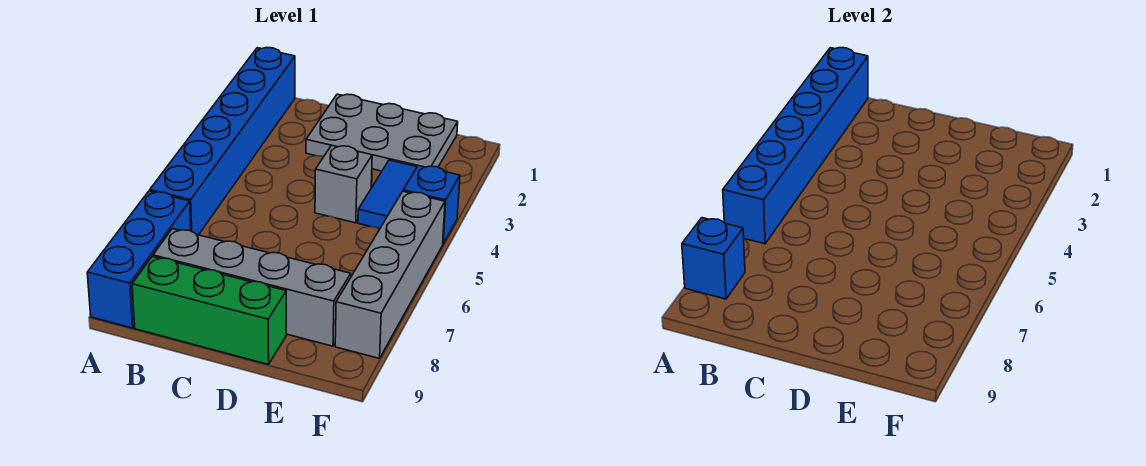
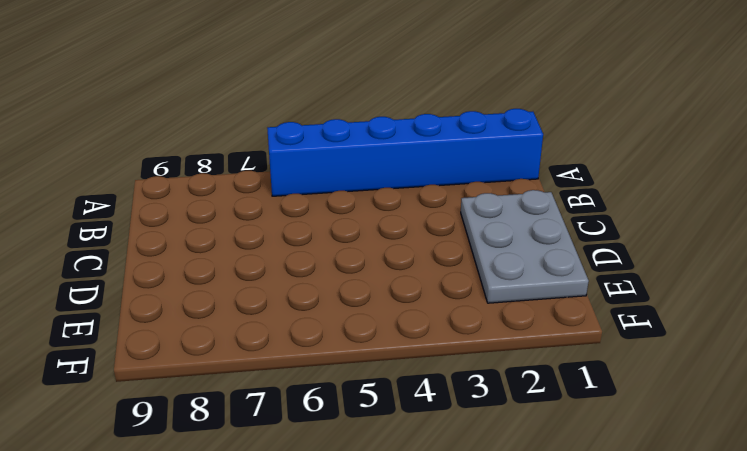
none -> blue 1x3 brick [87,191,191,328]
none -> grey 1x4 brick [153,229,351,346]

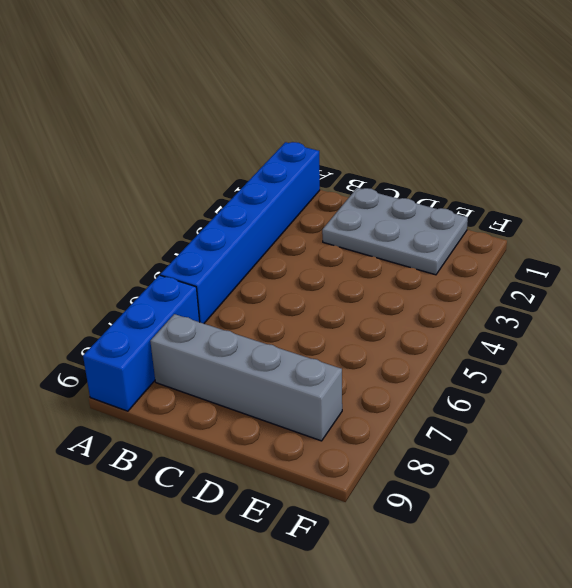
none -> green 1x3 brick [132,256,286,365]
none -> grey 1x1 brick [315,145,372,223]

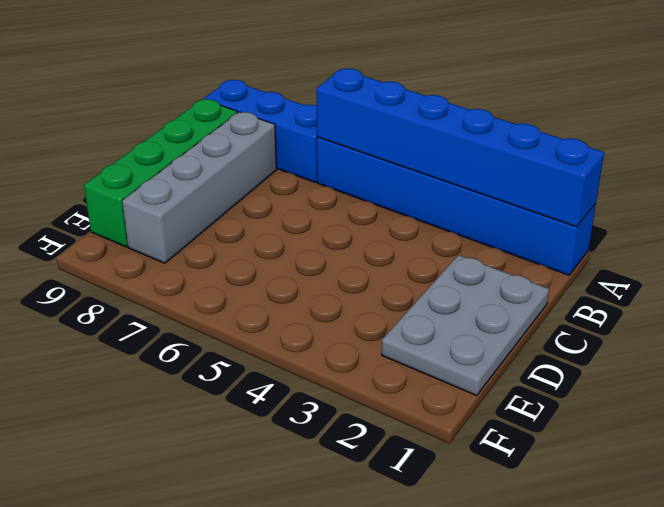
green 1x4 brick [84,99,238,247] -> green 1x3 brick [132,256,286,365]
none -> grey 1x1 brick [315,145,372,223]
none -> blue 1x2 tile [358,160,417,229]

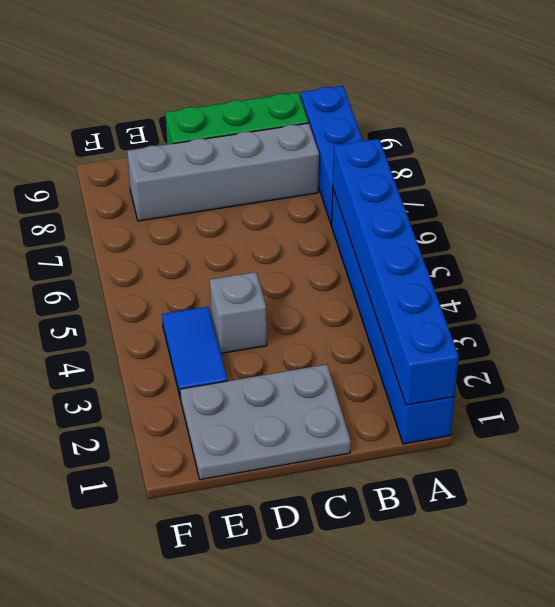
none -> blue 1x1 brick [403,166,460,244]
none -> grey 1x4 brick [335,191,445,359]

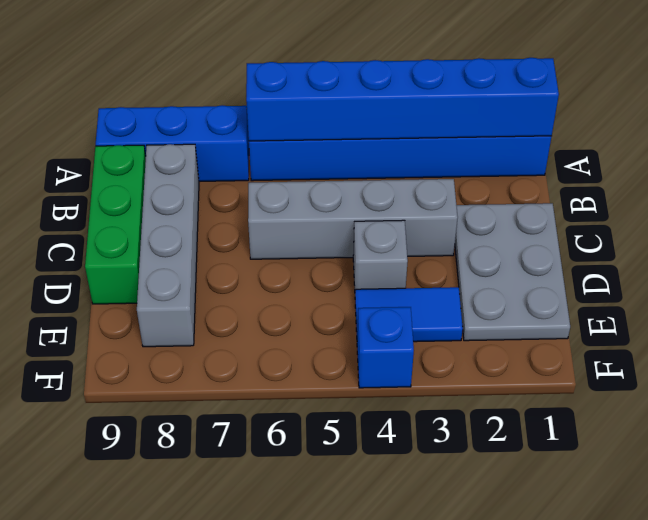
grey 1x4 brick [248,179,458,259] -> grey 1x4 brick moved to [335,191,445,359]
none -> blue 1x1 brick [682,218,745,299]

